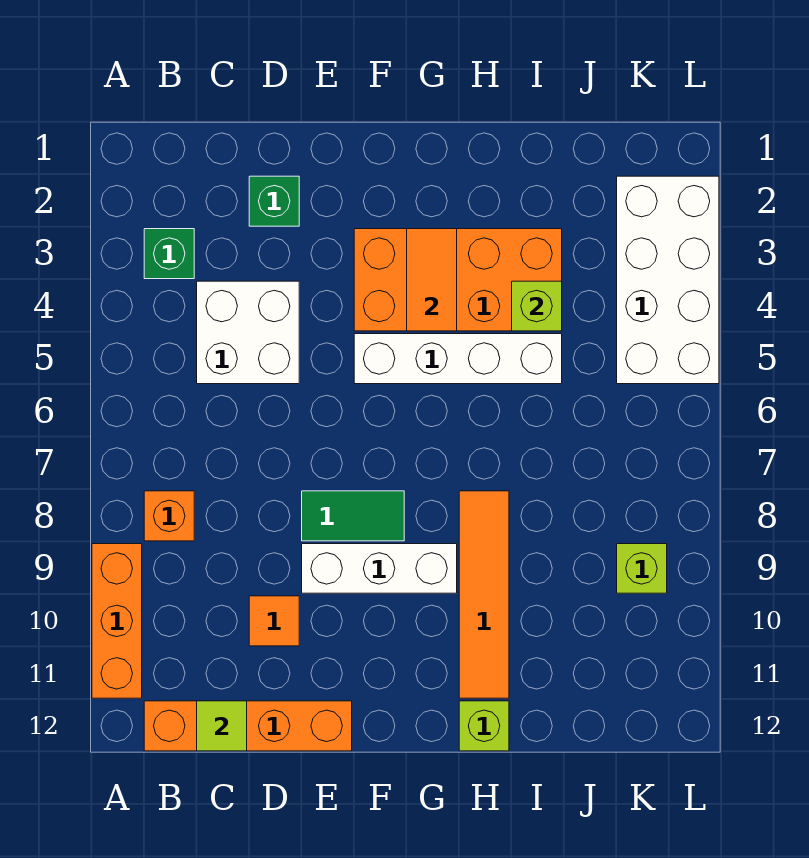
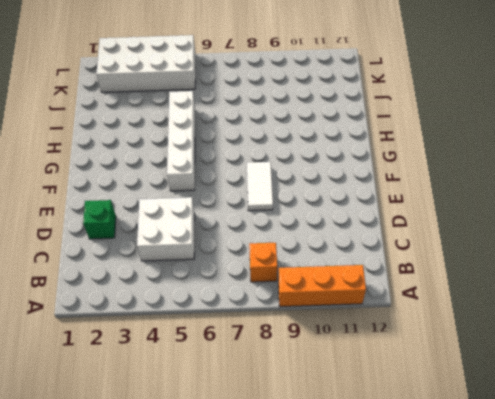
white 1x2 tile [247,162,273,211] -> green 1x2 tile [302,491,404,541]
none -> green 1x1 brick [144,229,194,279]
none -> orange 1x4 brick [144,701,352,751]
none -> orange 1x1 tile [249,596,299,646]

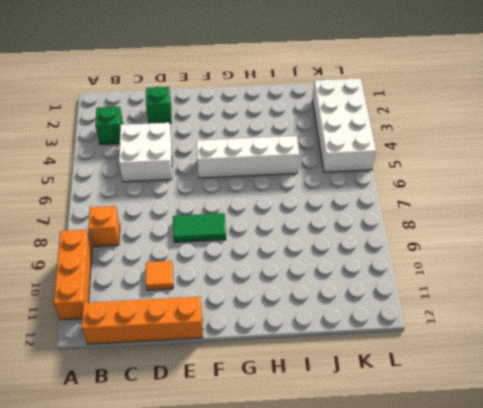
none -> white 1x3 brick [302,544,457,593]
none -> orange 2x4 brick [354,229,562,331]
none -> orange 1x4 tile [459,491,509,698]

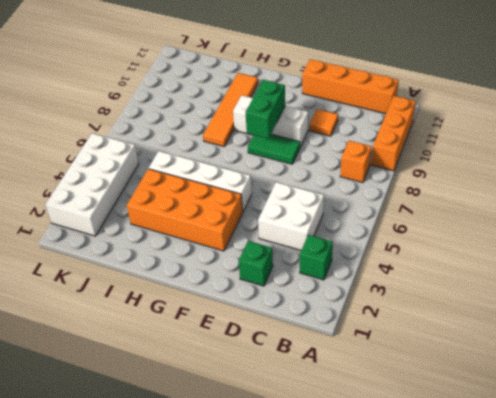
green 1x2 brick [246,80,285,138] -> none
none -> lime 1x1 brick [459,701,509,751]
none -> lime 1x1 brick [617,544,667,593]
none -> lime 1x1 tile [197,701,247,751]

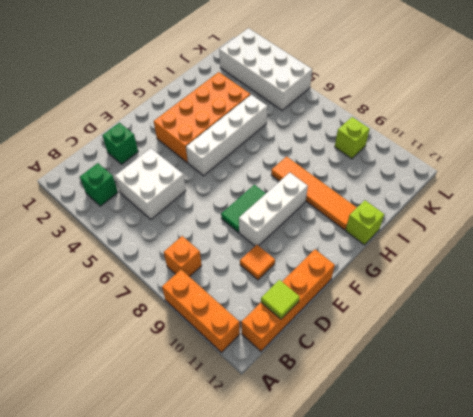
none -> orange 1x2 tile [407,229,457,331]
none -> lime 1x1 brick [512,281,562,331]

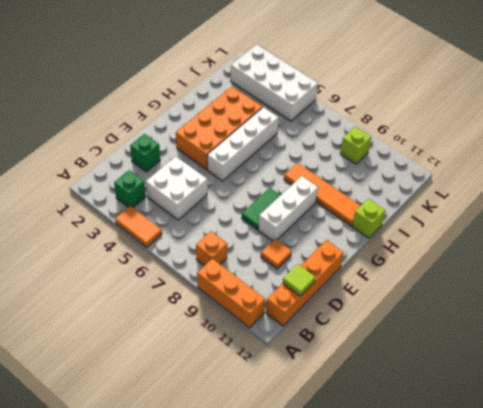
orange 1x2 tile [115,206,162,247] -> orange 1x2 tile moved to [407,229,457,331]
none -> lime 1x1 brick [512,281,562,331]

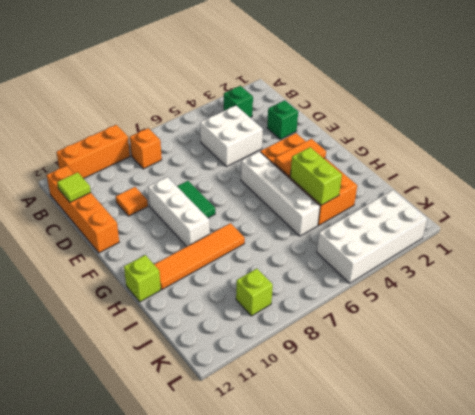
lime 1x2 brick [290,147,342,205] -> lime 1x1 brick [512,281,562,331]

